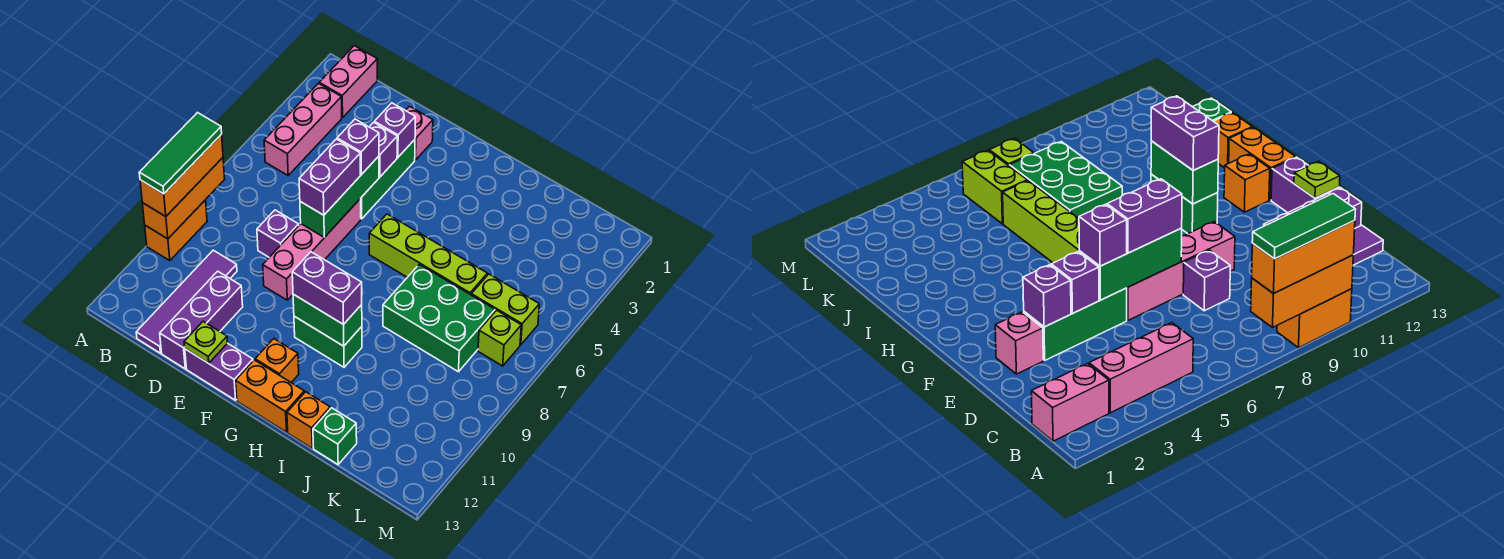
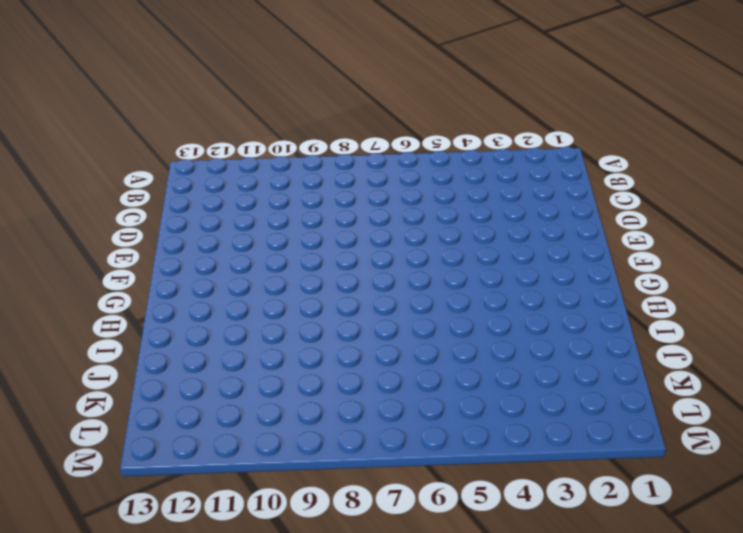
none -> orange 1x2 brick [145,200,207,261]
none -> pink 1x2 brick [319,46,377,118]
none -> pink 1x3 brick [264,83,342,175]
none -> purple 1x4 tile [136,250,237,353]

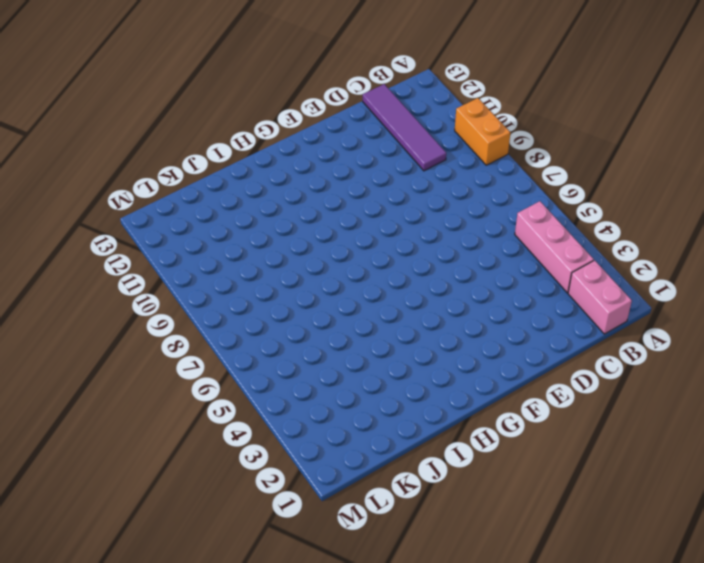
none -> purple 1x1 brick [257,210,299,257]
none -> purple 1x3 brick [160,271,243,369]
none -> pink 1x1 brick [406,106,433,160]
none -> green 1x3 brick [360,140,415,219]

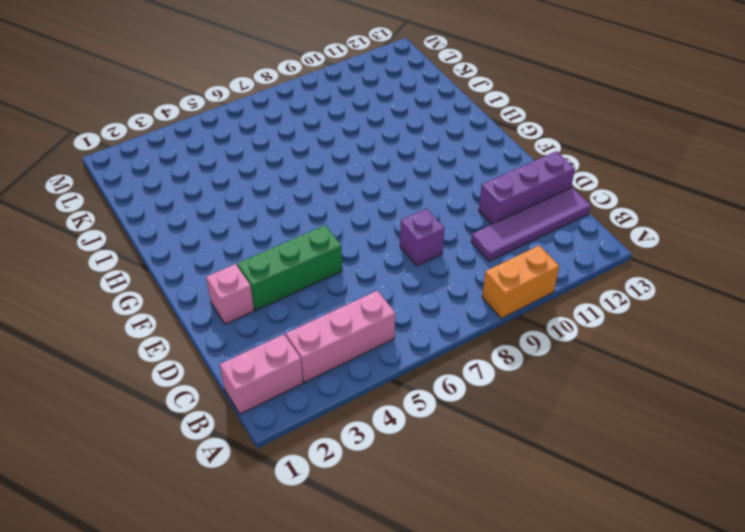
none -> pink 1x4 brick [263,199,361,300]
none -> purple 1x2 brick [185,343,253,400]
none -> lime 1x4 brick [369,214,487,295]
none -> green 1x2 brick [294,316,362,367]

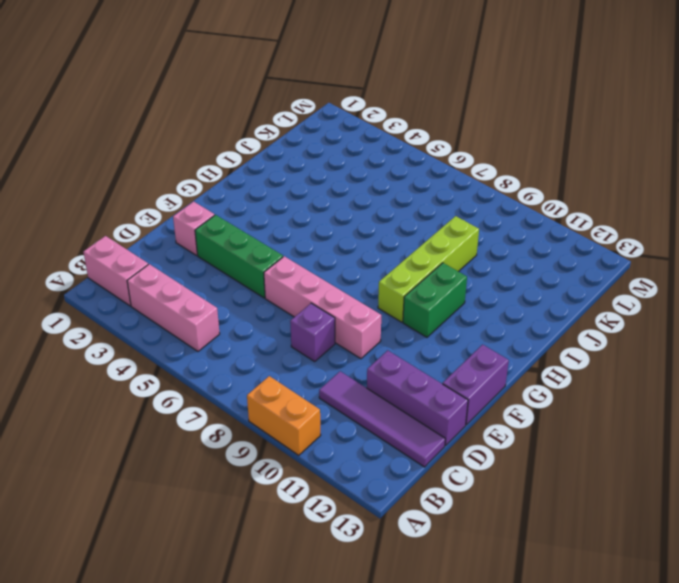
lime 1x4 brick [378,216,479,322] -> lime 1x4 brick moved to [369,214,487,295]
none -> orange 1x1 brick [255,339,299,382]
none -> orange 1x2 brick [236,360,304,432]
none -> green 2x3 brick [383,264,495,372]
none -> orange 1x1 brick [287,392,330,448]

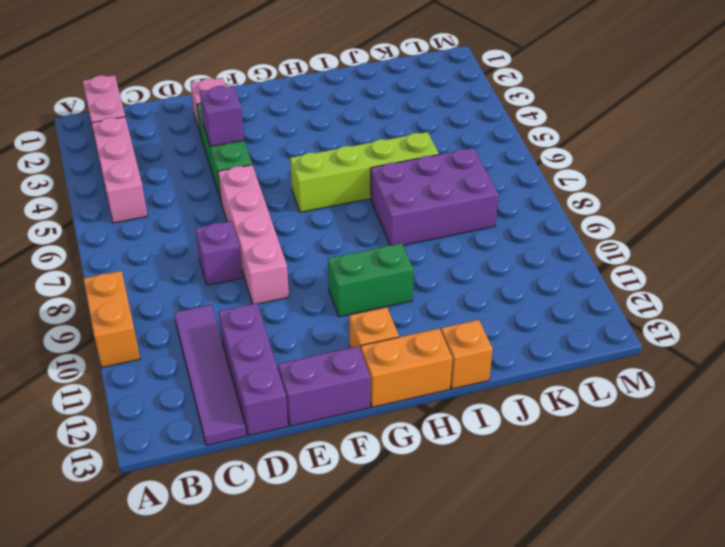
purple 2x3 brick [371,148,498,246] -> green 2x3 brick [383,264,495,372]
none -> green 1x1 brick [313,408,357,464]
none -> lime 1x2 brick [471,274,539,345]
none -> lime 1x1 brick [478,310,521,366]
none -> orange 1x3 brick [142,158,225,239]

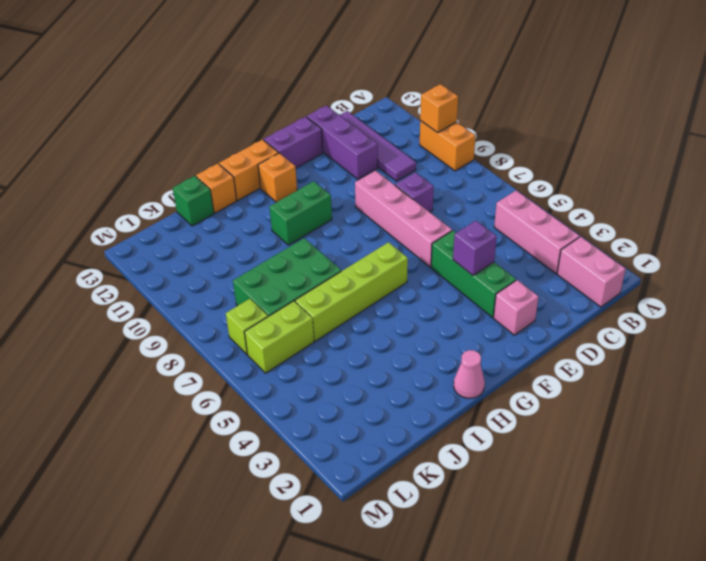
orange 1x1 brick [420,84,458,133] -> orange 1x3 brick [142,158,225,239]
pink 1x1 cone [454,350,485,398] -> none
none -> purple 1x1 brick [374,103,415,157]
none -> green 1x3 brick [300,156,379,238]
none -> lime 1x1 plate [184,321,228,363]
none -> green 1x2 brick [293,294,362,346]

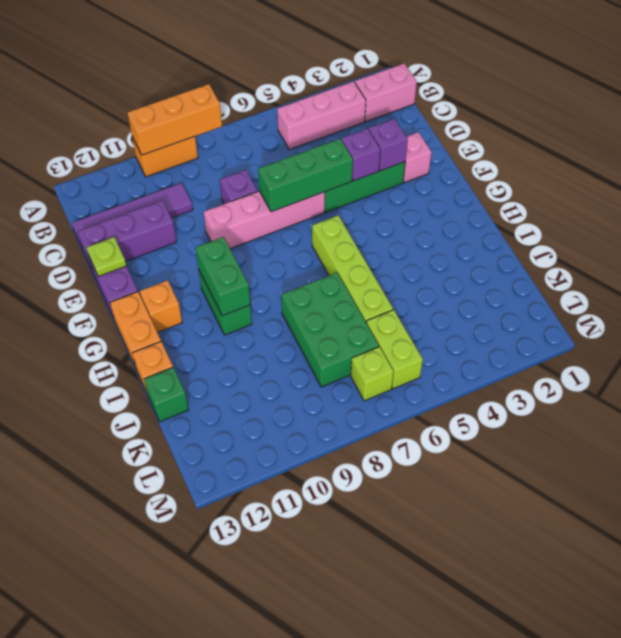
none -> orange 1x3 brick [140,134,223,217]
none -> purple 1x1 brick [337,119,379,175]
none -> purple 1x2 brick [299,139,361,215]
none -> purple 1x2 brick [292,252,362,325]

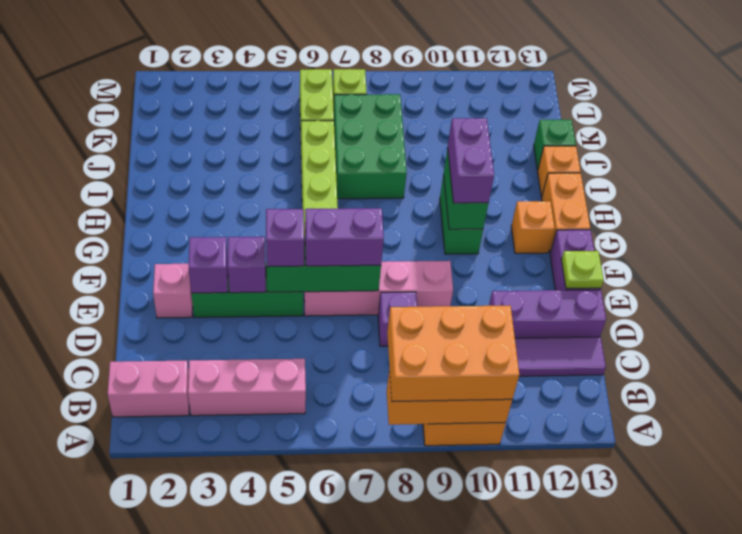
orange 2x3 brick [387,305,519,402] -> orange 1x3 brick [140,134,223,217]
none -> green 1x3 tile [139,113,222,194]

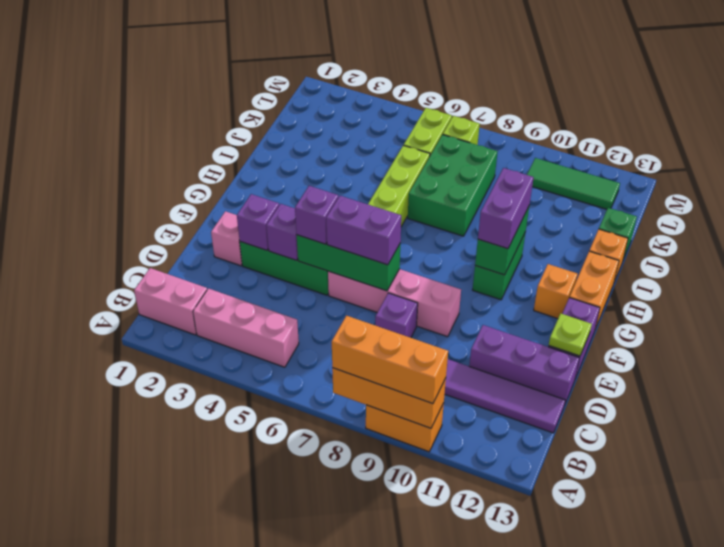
green 1x3 tile [527,158,620,209] -> green 1x3 tile moved to [139,113,222,194]

